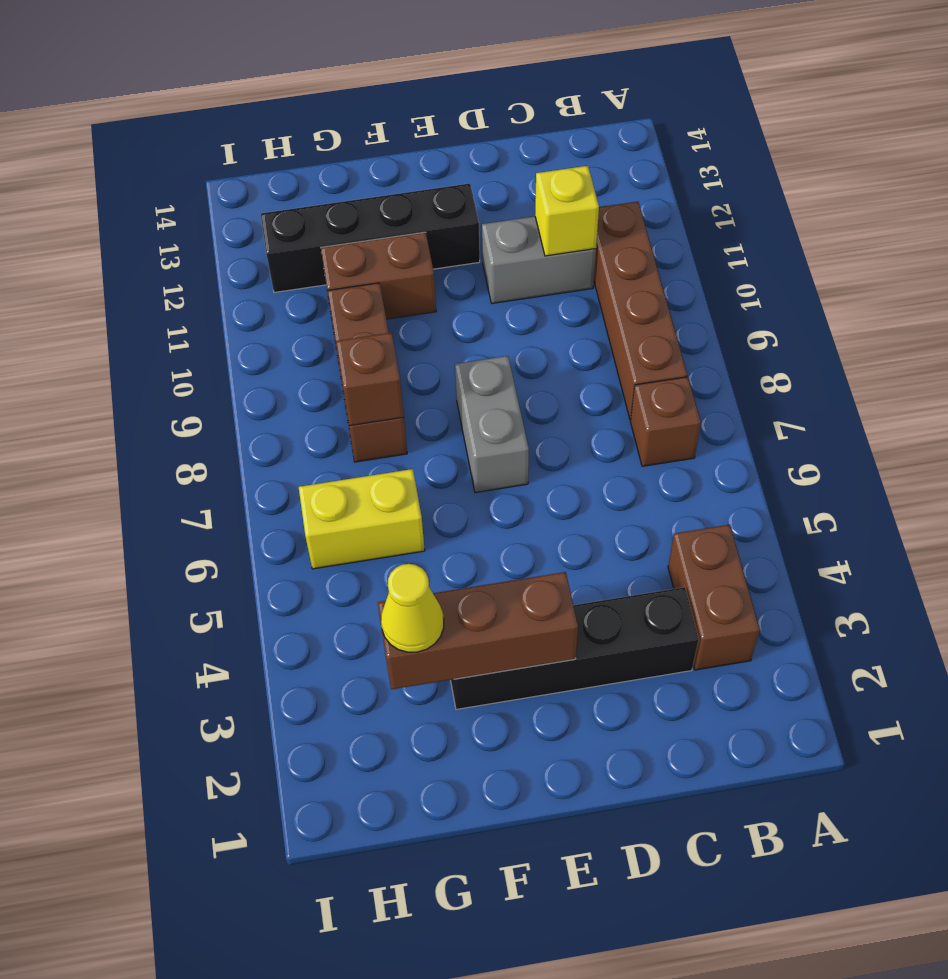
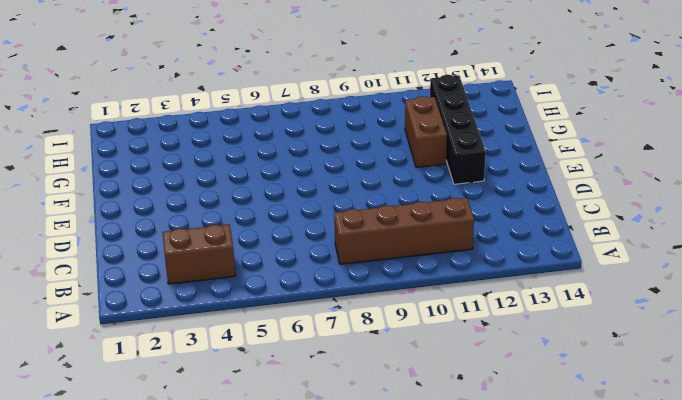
none -> brown 1x1 brick [630,377,701,466]
none -> black 1x4 brick [451,587,699,709]
none -> grey 1x2 brick [482,216,596,303]

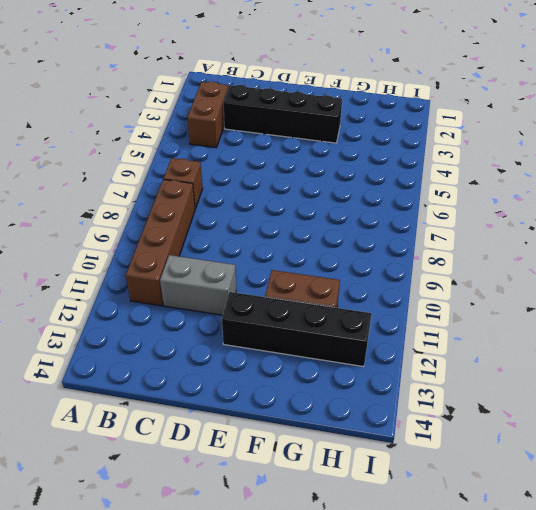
none -> grey 1x2 brick [455,356,529,493]
none -> yellow 1x2 brick [299,469,425,569]
none -> brown 1x3 brick [328,283,407,462]

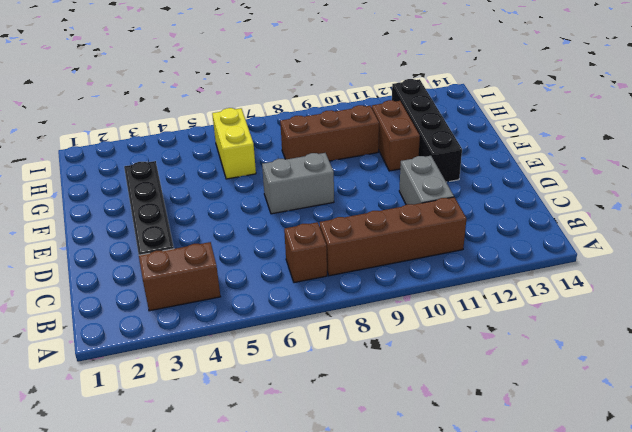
none -> yellow 1x1 brick [535,166,599,256]
none -> brown 1x3 brick [378,572,578,690]
none -> brown 1x1 brick [336,333,404,426]

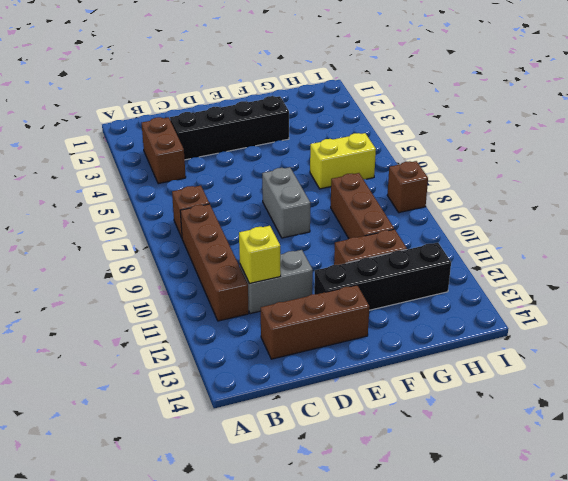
brown 1x3 brick [261,285,369,359] -> brown 1x3 brick moved to [378,572,578,690]
brown 1x1 brick [387,161,428,213] -> brown 1x1 brick moved to [336,333,404,426]
none -> yellow 1x1 cone [381,564,444,652]

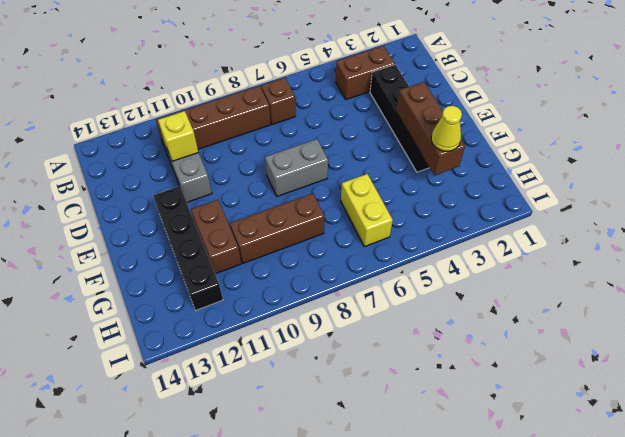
none -> brown 1x1 brick [336,333,404,426]

